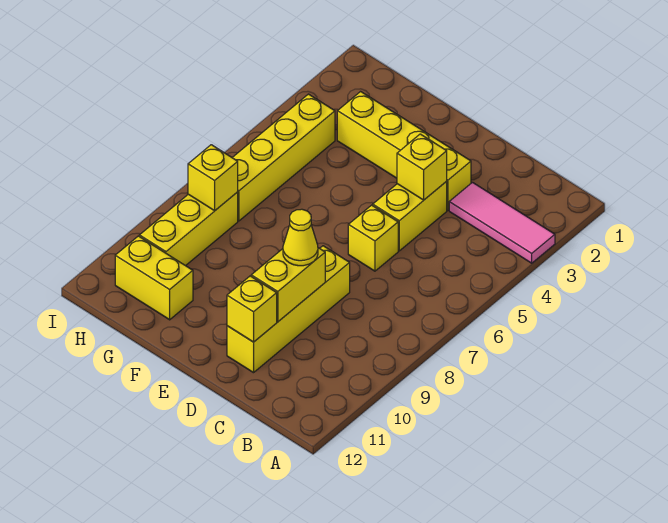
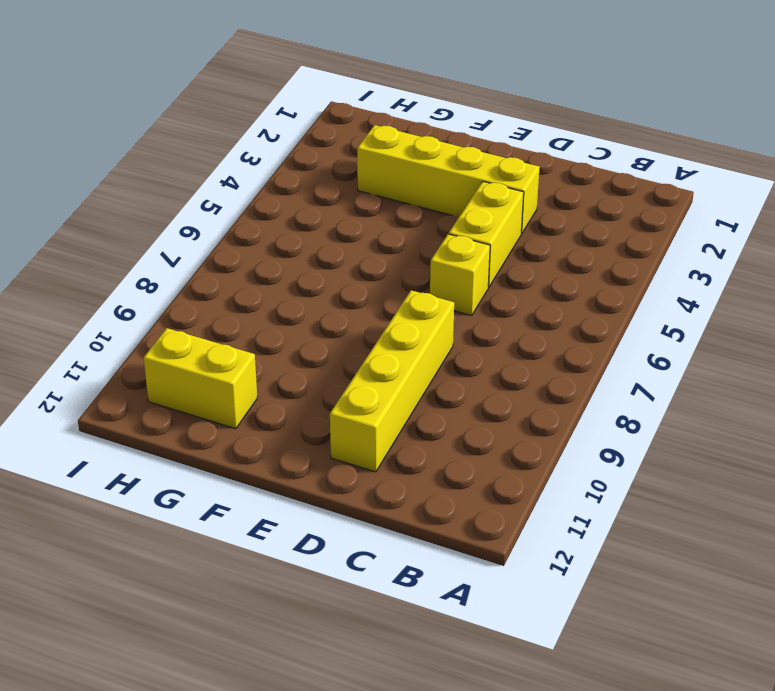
none -> pink 1x3 tile [449,182,555,263]
none -> yellow 1x4 brick [232,94,335,221]
none -> yellow 1x3 brick [139,192,238,266]

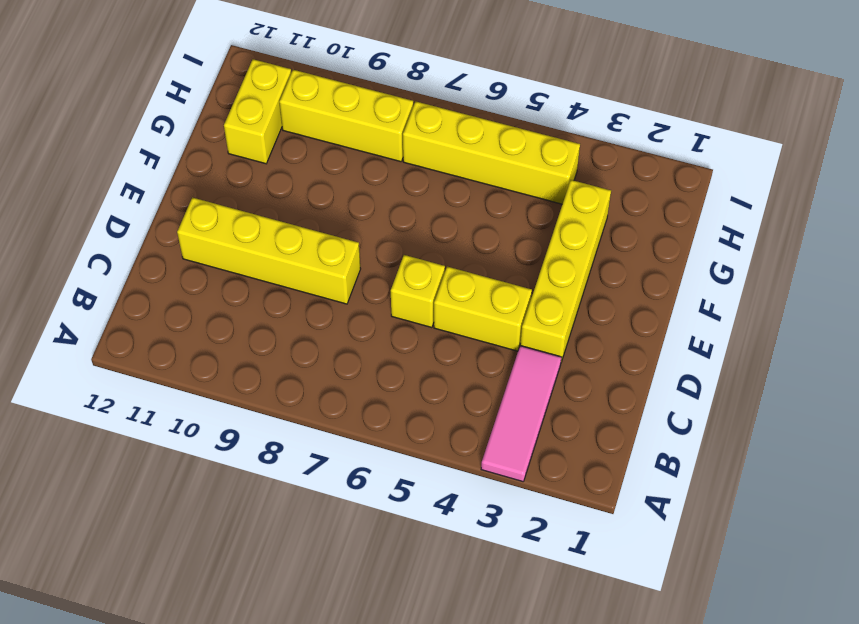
none -> yellow 1x1 brick [397,134,447,200]
none -> yellow 1x2 brick [251,248,325,322]
none -> yellow 1x1 brick [227,276,277,342]

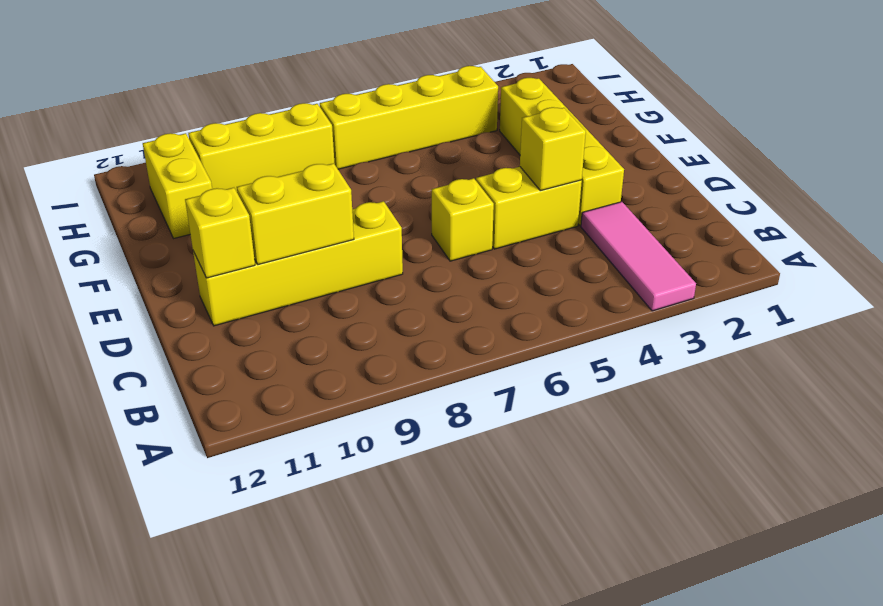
none -> yellow 1x1 brick [188,145,238,211]
none -> yellow 1x1 cone [283,209,318,266]

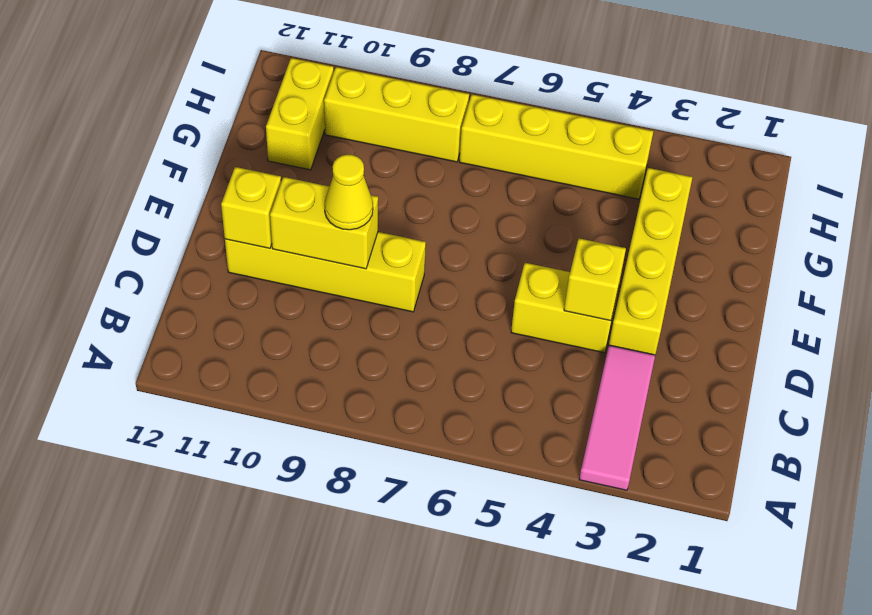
none -> yellow 1x1 brick [348,205,398,271]
none -> yellow 1x1 brick [188,145,238,211]

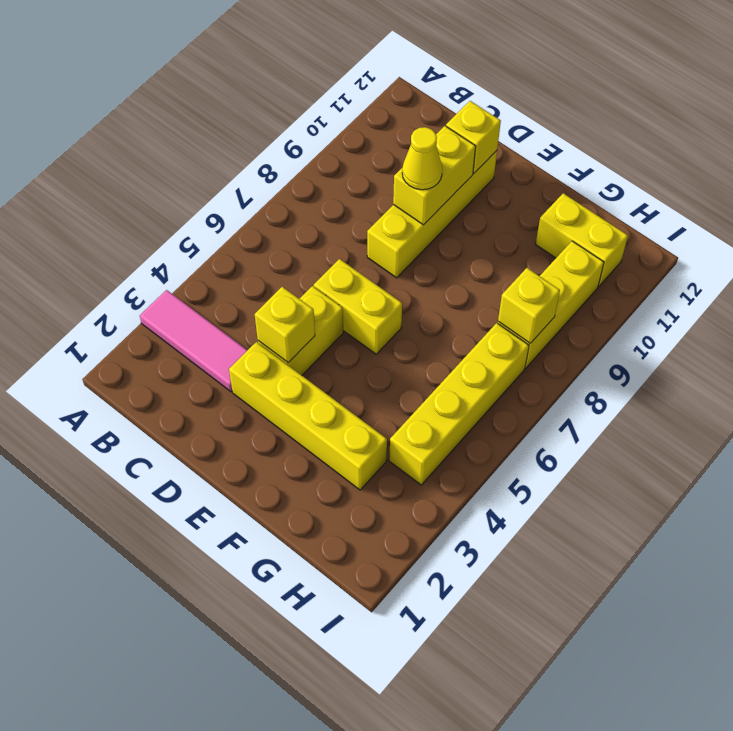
yellow 1x2 brick [314,259,402,354] -> yellow 1x1 brick [348,205,398,271]

